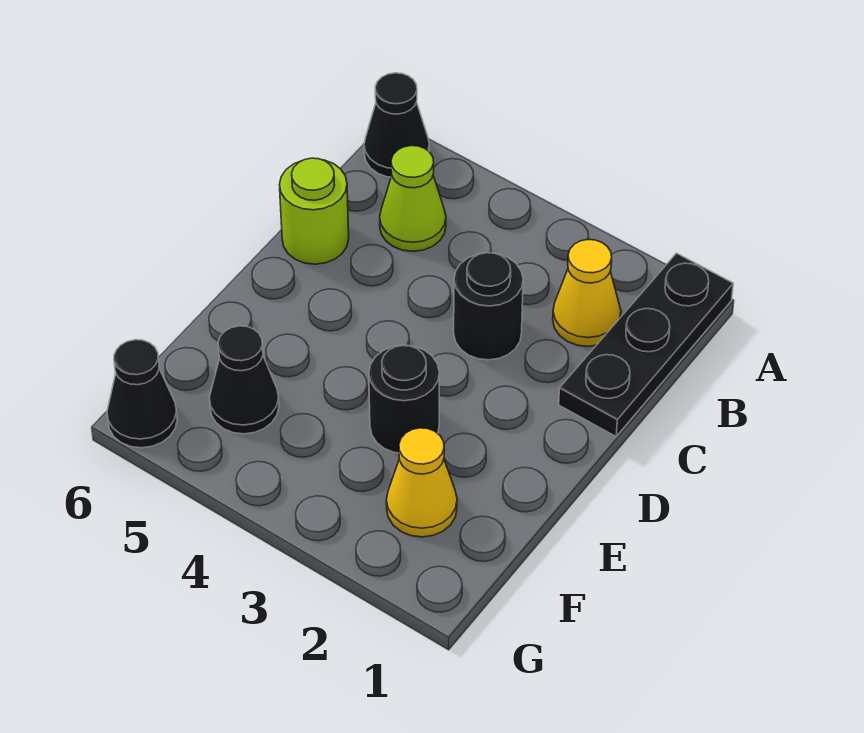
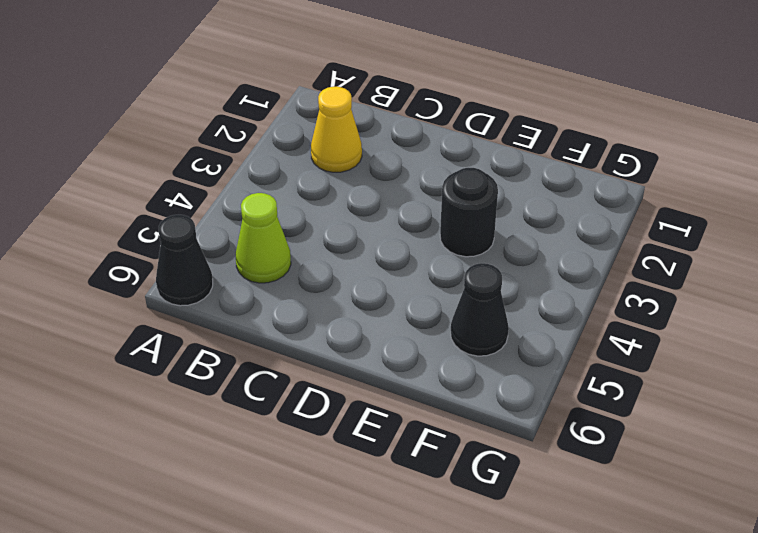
none -> black 1x3 plate [559,253,733,436]
none -> black 1x1 round brick [454,253,523,360]

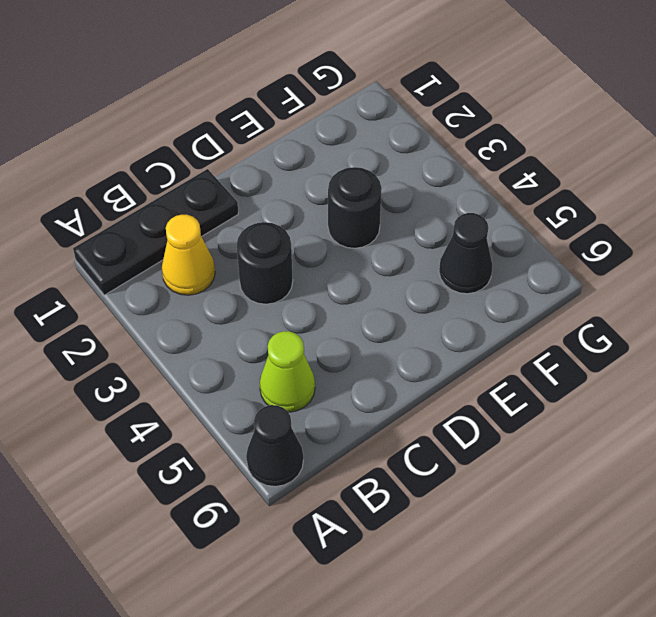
none -> lime 1x1 round brick [279,158,349,264]
none -> yellow 1x1 cone [386,428,457,537]

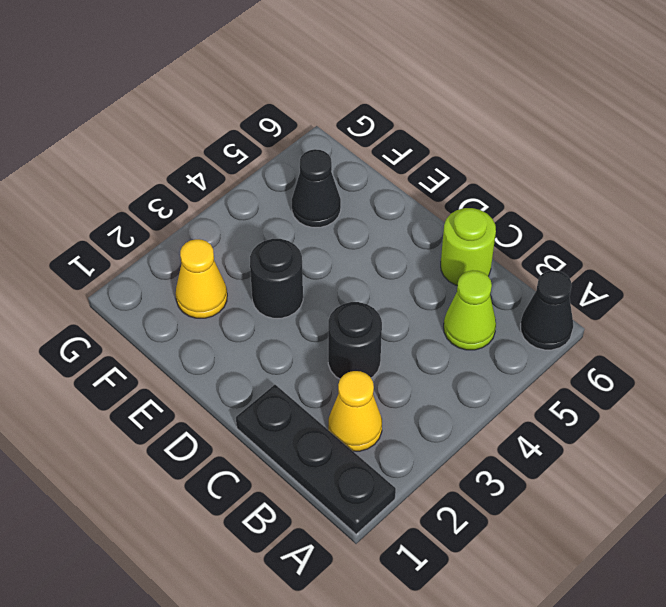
none -> black 1x1 cone [107,340,177,448]

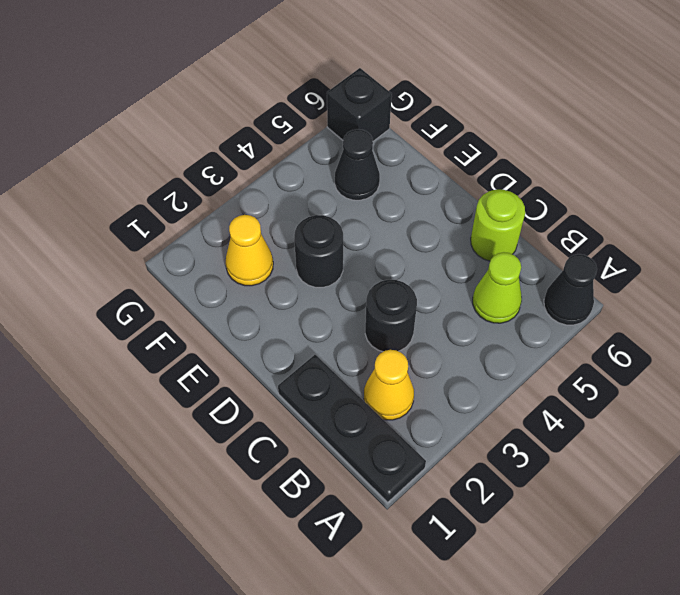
black 1x1 brick [327,68,392,141] -> black 1x1 cone [107,340,177,448]

